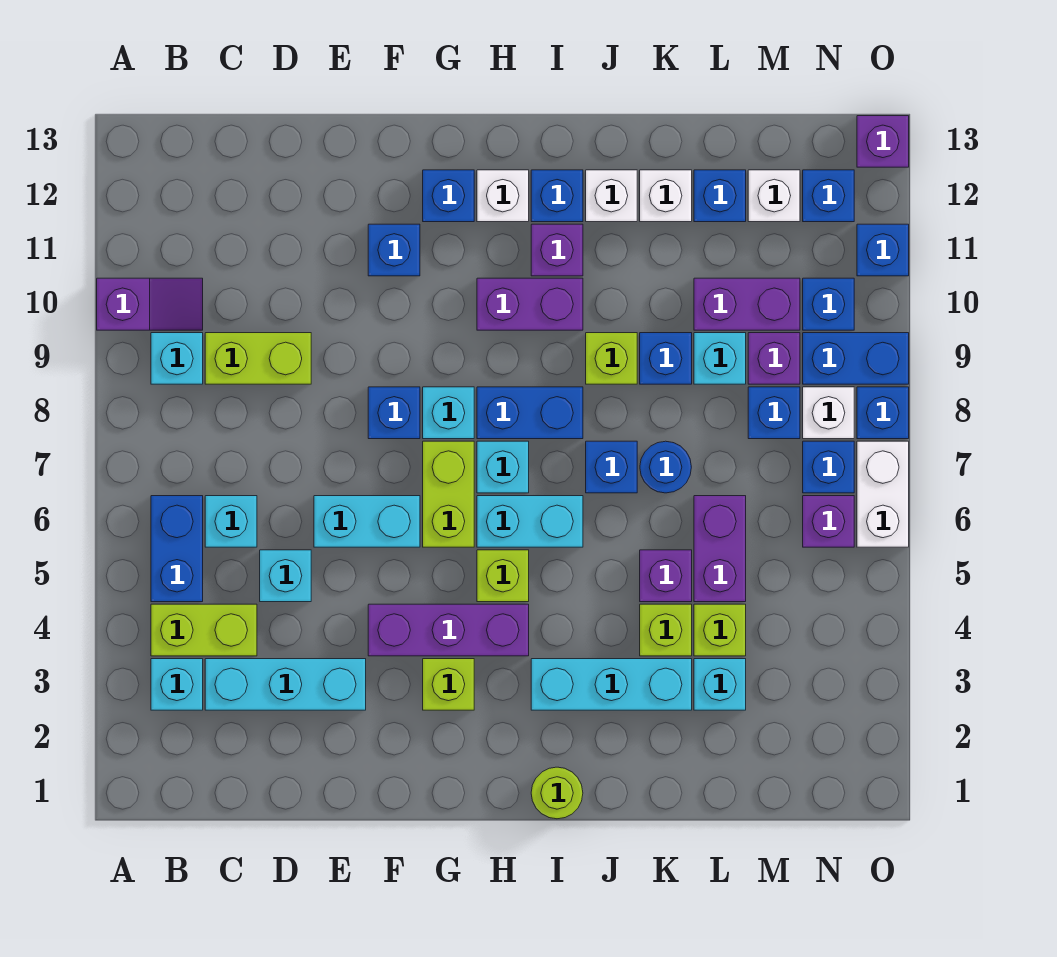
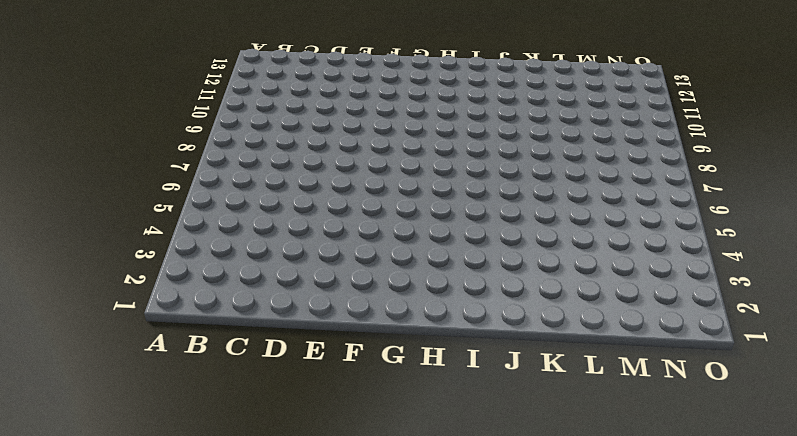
none -> purple 1x2 slope [97,278,203,330]
none -> cyan 1x1 brick [151,659,203,710]
none -> lime 1x2 brick [151,604,257,656]
none -> blue 1x2 brick [151,496,203,602]

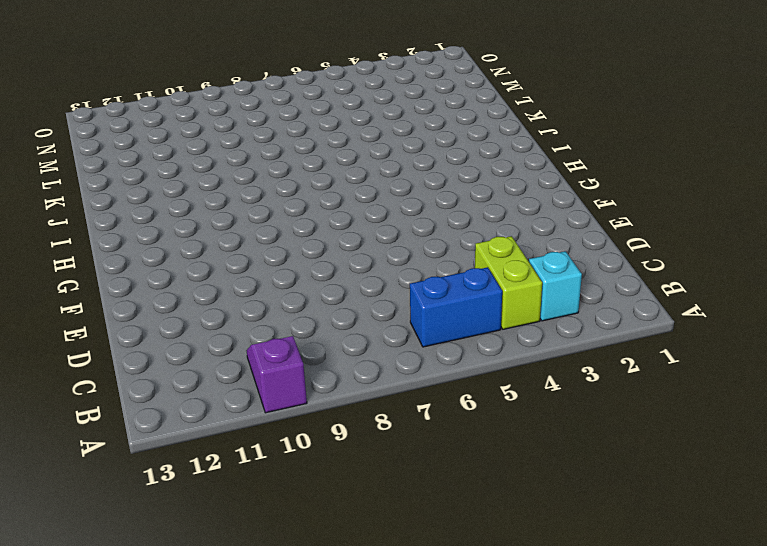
none -> cyan 1x1 brick [151,333,203,384]
none -> cyan 1x3 brick [205,659,366,710]
none -> cyan 1x1 brick [205,496,257,547]
none -> lime 1x2 brick [205,333,311,384]

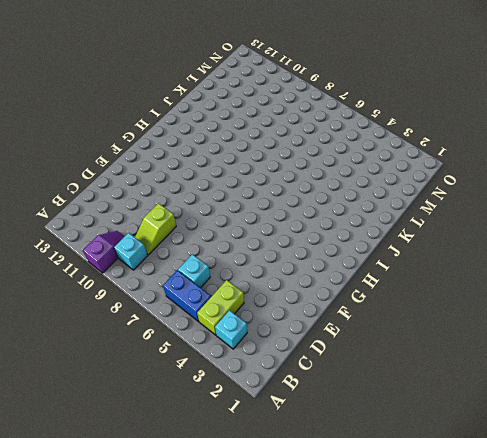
lime 1x2 slope [135,203,176,255] -> lime 1x2 brick [205,333,311,384]
none -> cyan 1x3 brick [205,659,366,710]
none -> cyan 1x1 brick [260,550,311,602]
none -> cyan 1x2 brick [314,496,420,547]
none -> purple 1x3 brick [368,604,529,656]

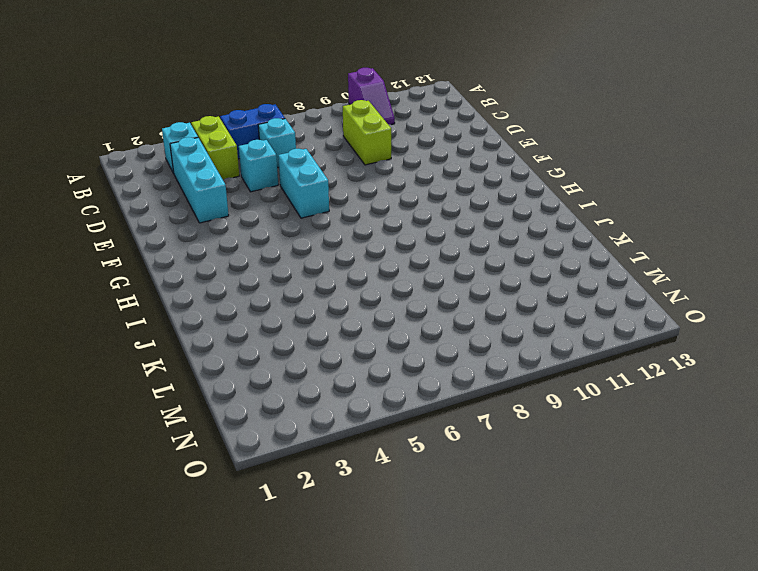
none -> cyan 1x1 brick [151,333,203,384]
none -> purple 1x3 brick [368,604,529,656]
none -> blue 1x1 brick [368,387,420,439]
none -> blue 1x1 brick [368,224,420,276]

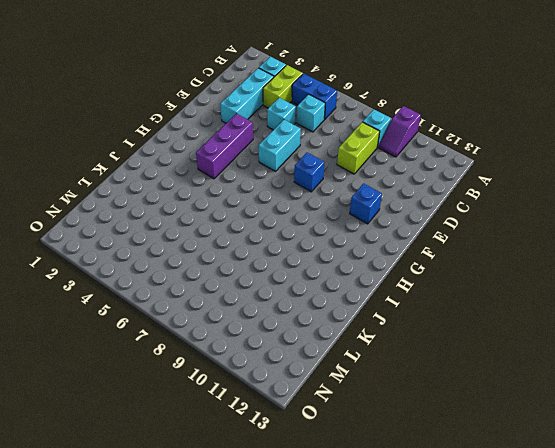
none -> lime 1x1 brick [423,659,474,710]
none -> lime 1x2 brick [423,441,474,547]
none -> cyan 1x1 brick [423,387,474,439]
none -> blue 1x1 brick [423,170,474,222]

